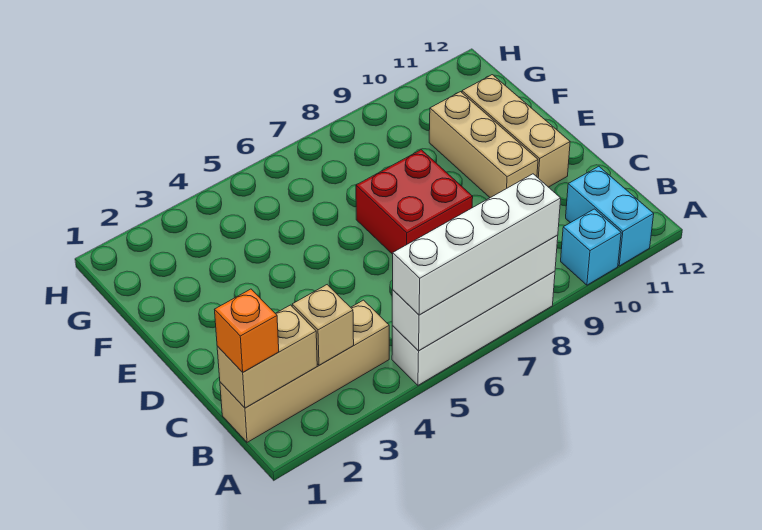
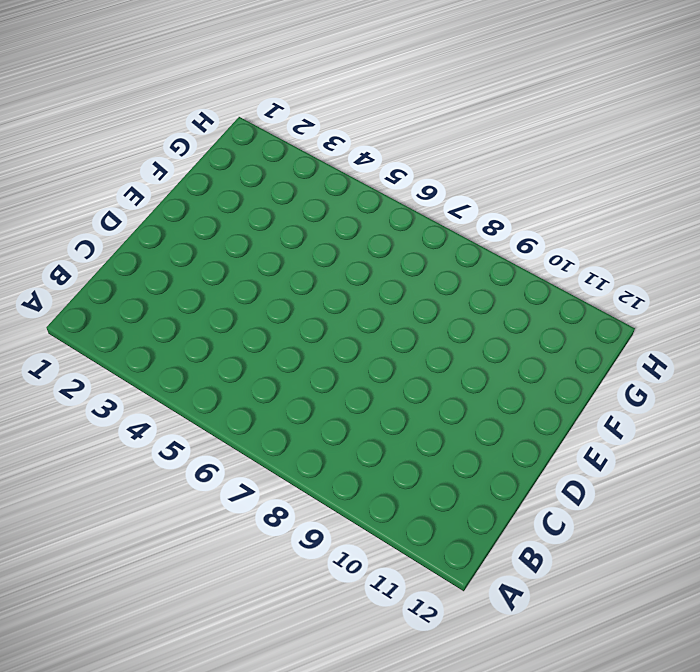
none -> white 1x4 brick [392,271,555,385]
none -> cyan 1x1 brick [561,209,621,285]
none -> cyan 1x2 brick [566,166,654,266]

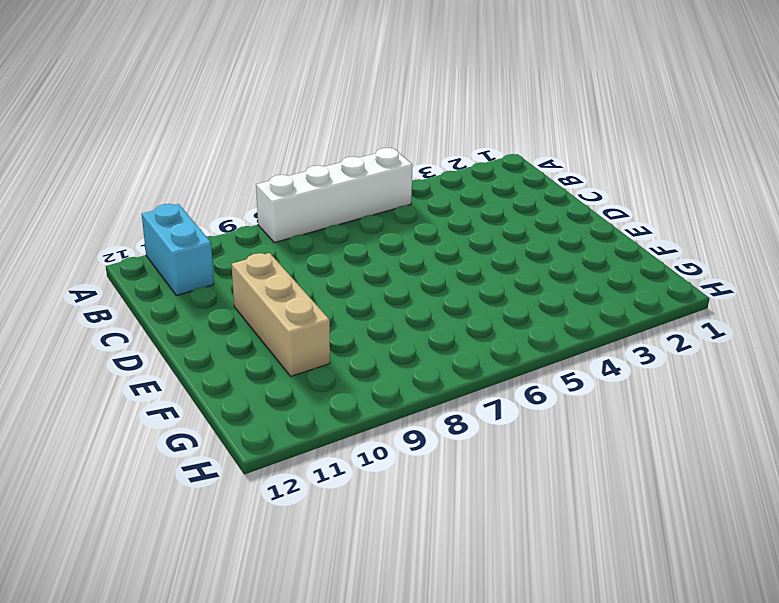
none -> cyan 1x1 brick [561,209,621,285]
none -> tan 1x4 brick [220,300,389,442]
none -> red 2x2 brick [356,150,473,254]

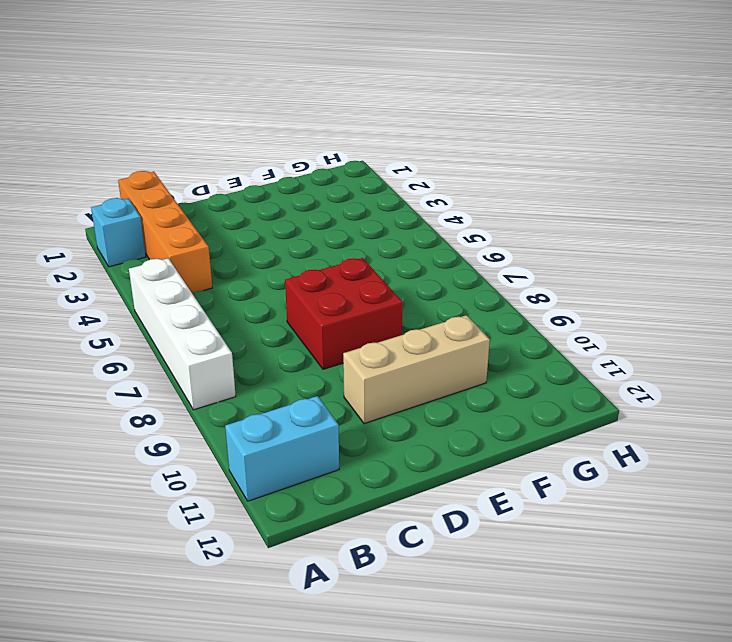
cyan 1x1 brick [91,198,146,267] -> cyan 1x1 brick moved to [561,209,621,285]
orange 1x4 brick [118,171,212,293] -> tan 1x4 brick [220,300,389,442]
none -> tan 1x3 brick [462,75,570,187]
none -> white 1x4 brick [392,235,558,351]
none -> tan 1x2 brick [217,305,317,408]

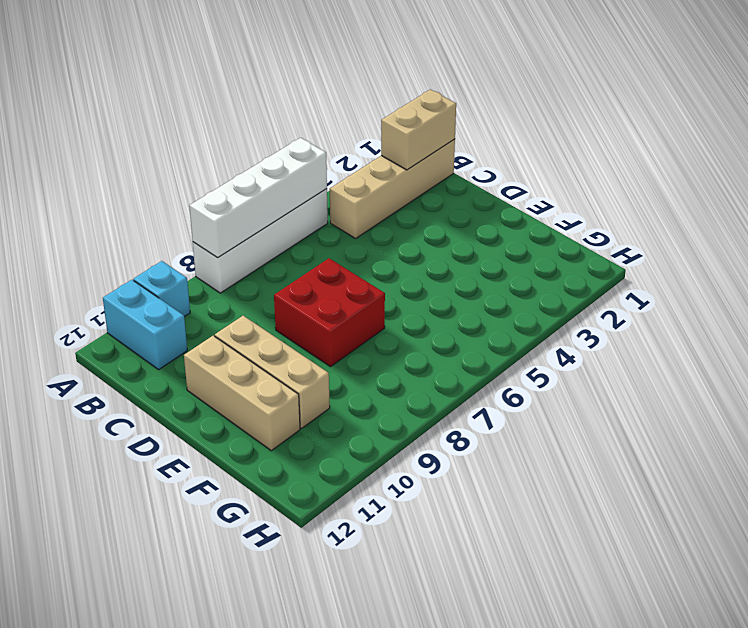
none -> tan 1x1 brick [292,285,354,365]
none -> white 1x4 brick [393,174,561,315]
none -> orange 1x1 brick [215,289,279,372]

